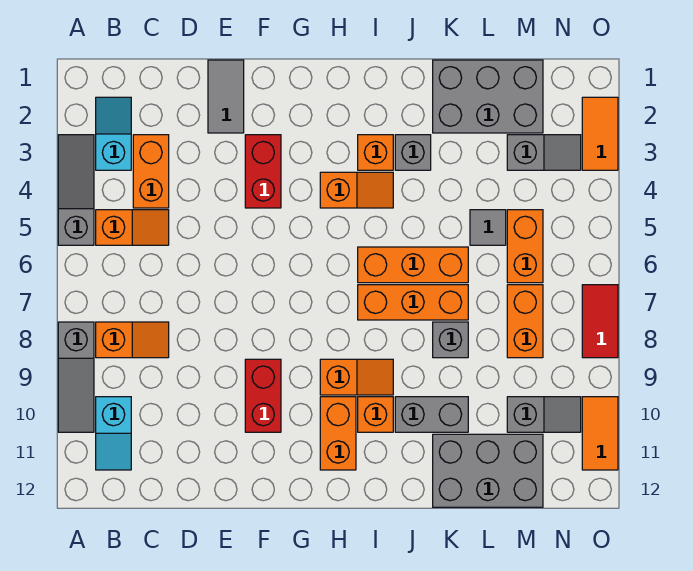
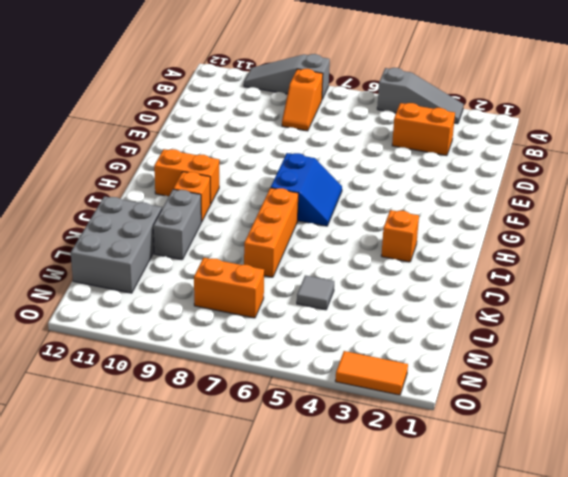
blue 2x2 slope [271,153,342,226] -> none
none -> cyan 1x2 slope [96,97,131,170]
none -> orange 1x2 slope [96,210,169,245]
none -> cyan 1x2 slope [96,397,131,470]
none -> grey 1x2 tile [208,60,244,133]

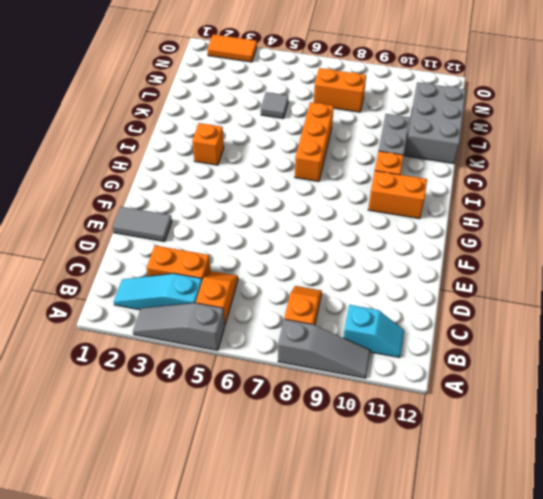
cyan 1x3 slope [114,274,202,310] -> cyan 1x2 slope [96,97,131,170]
none -> red 1x2 brick [245,135,281,208]
none -> red 1x2 brick [245,359,281,432]
none -> orange 1x2 slope [320,172,393,208]
none -> orange 1x2 slope [320,359,393,395]

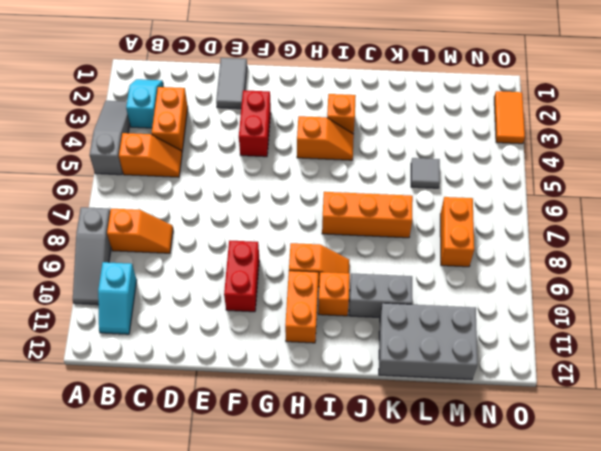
none -> orange 1x3 brick [358,247,468,283]
none -> grey 1x1 brick [395,135,431,170]
none -> grey 2x3 brick [433,60,543,133]
none -> grey 1x1 brick [433,322,468,358]

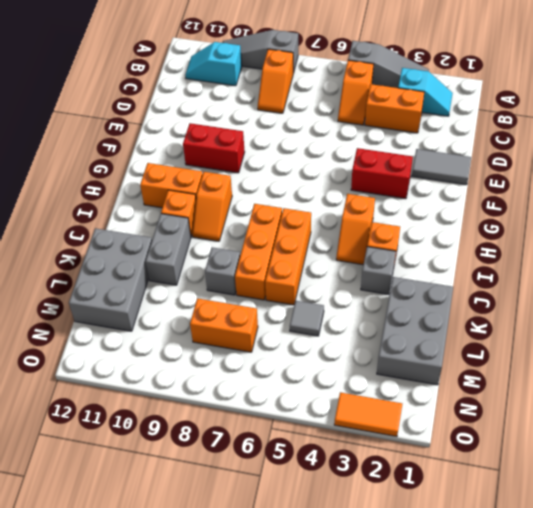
none -> grey 1x2 slope [507,135,581,170]
none -> orange 1x2 brick [507,210,543,283]
none -> grey 1x2 slope [507,397,581,432]
none -> red 1x2 tile [582,285,618,358]

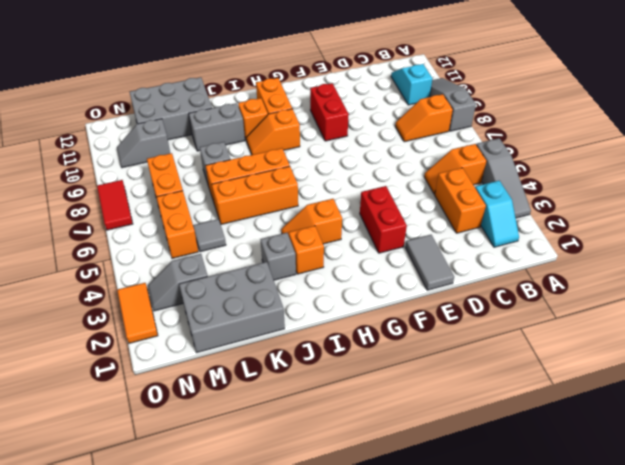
none -> orange 1x2 tile [582,397,618,470]

